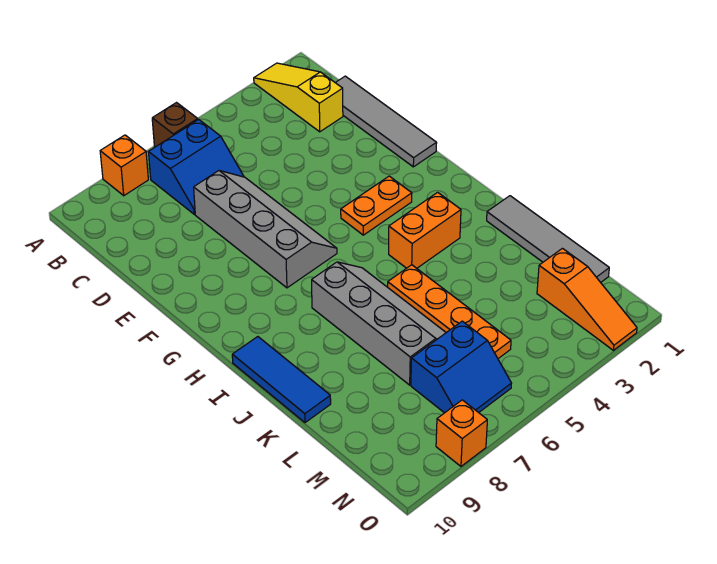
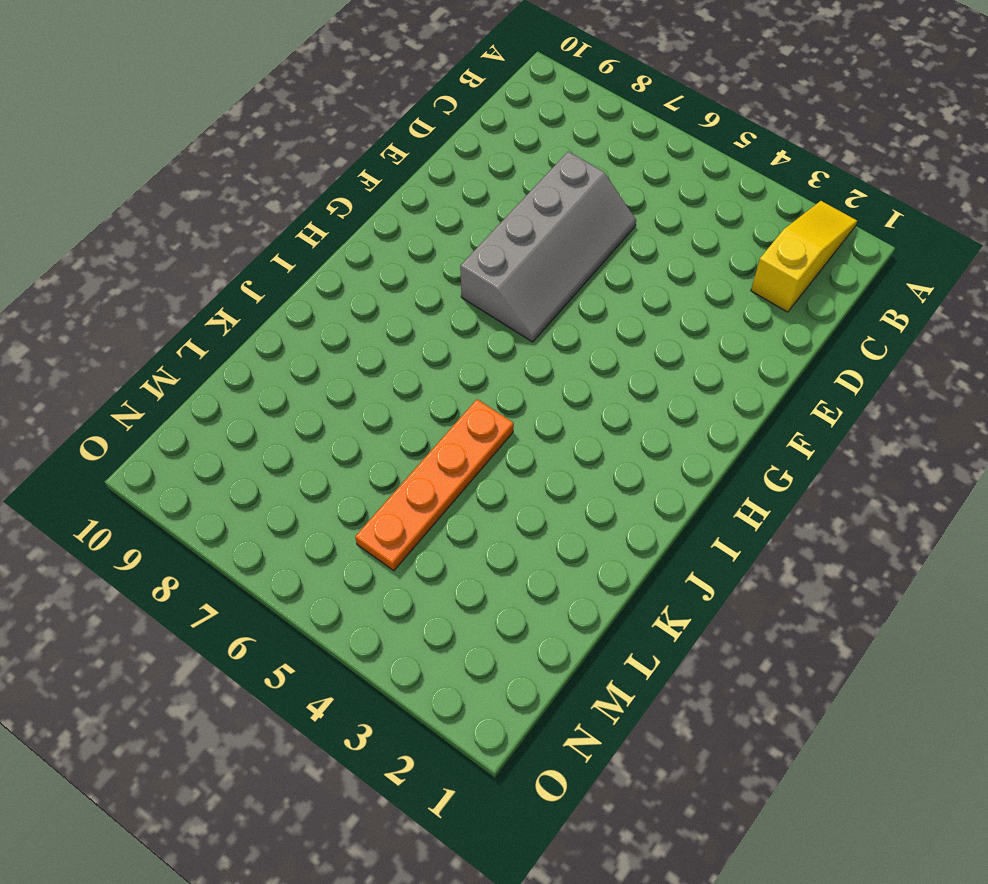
none -> brown 1x1 brick [152,103,198,147]
none -> orange 1x1 brick [100,135,148,196]
none -> blue 2x2 slope [149,120,244,214]

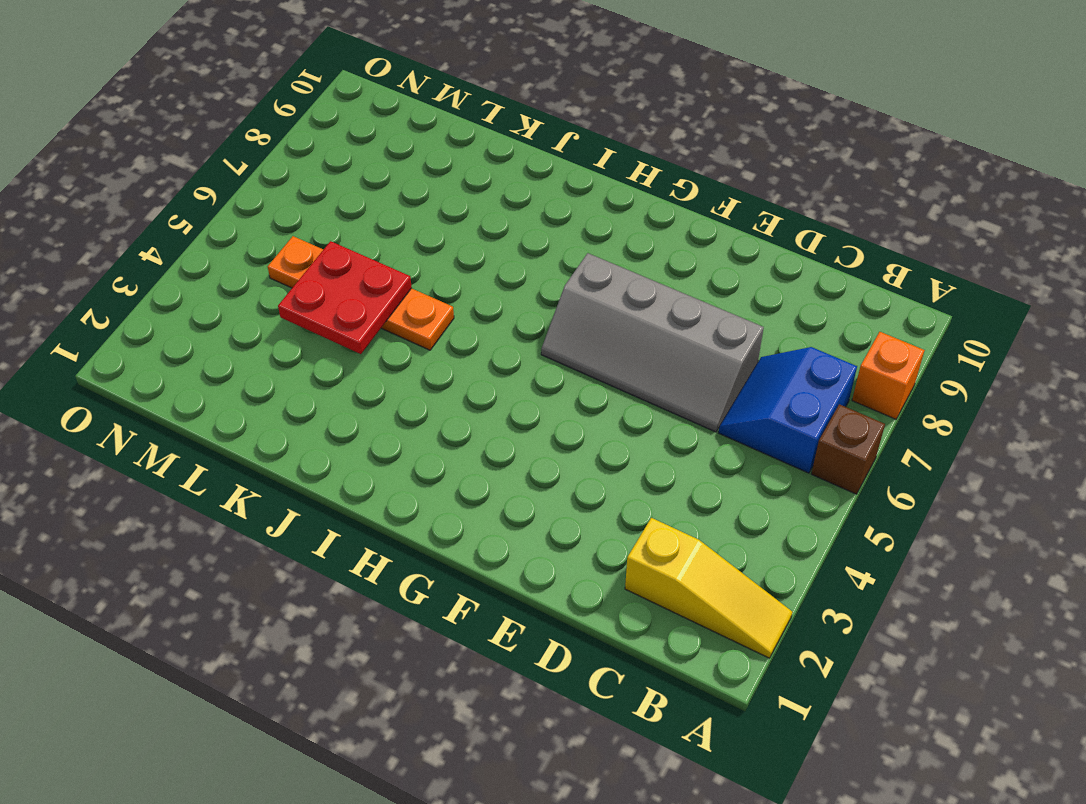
red 2x2 plate [278,241,412,354] -> none
none -> grey 1x4 tile [335,76,437,167]
none -> orange 1x2 plate [341,176,412,235]
none -> orange 1x2 brick [389,192,461,268]

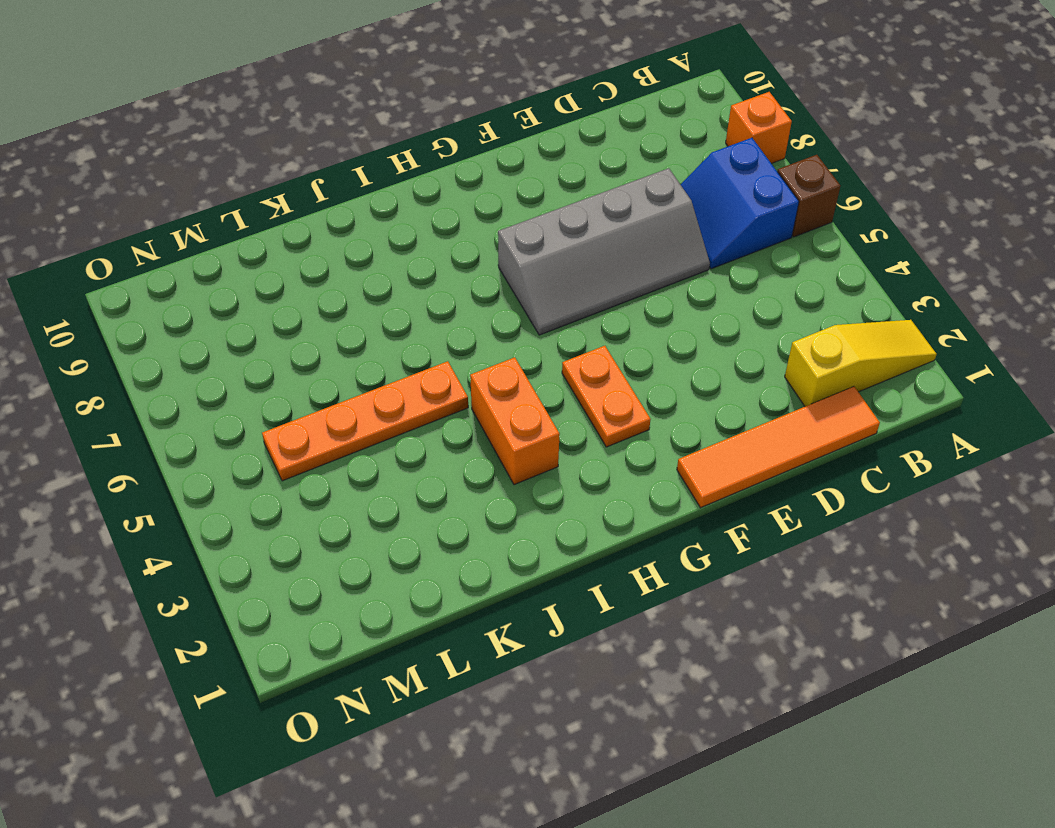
orange 1x4 tile [677,387,880,508] -> grey 1x4 tile [335,76,437,167]
none -> grey 2x4 slope [312,262,446,385]
none -> blue 1x3 tile [232,337,331,423]
none -> grey 1x4 tile [487,196,609,282]

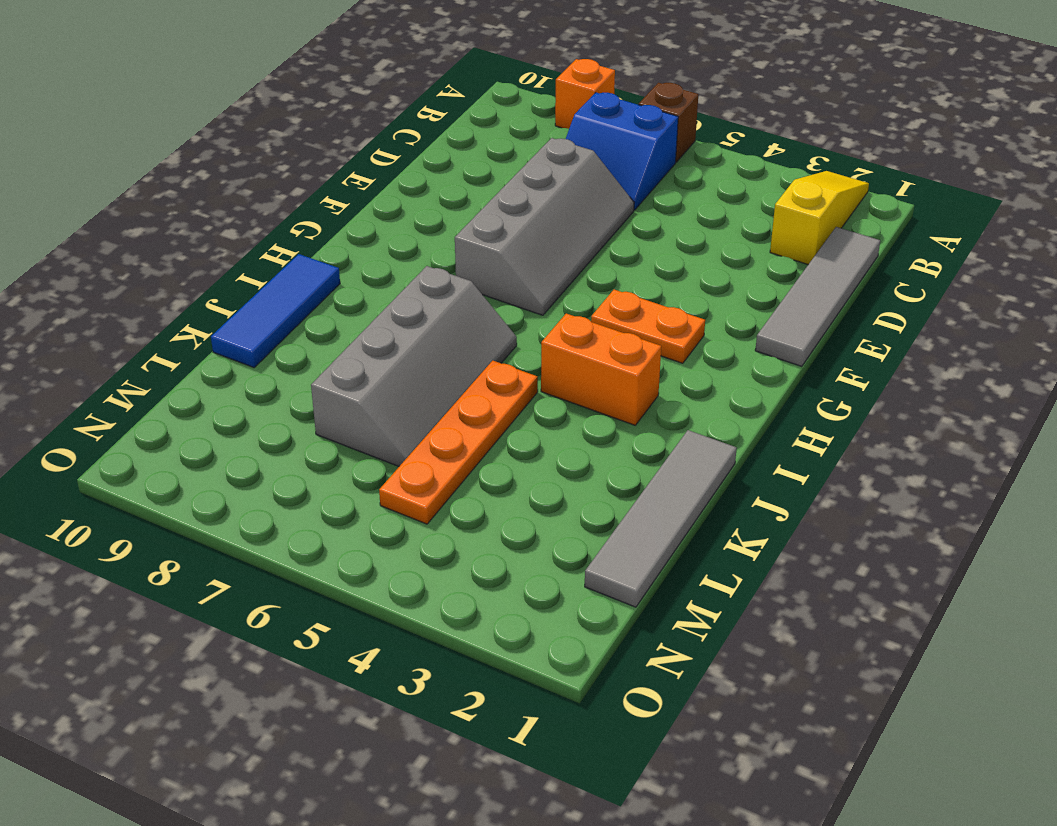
none -> orange 1x3 slope [537,248,637,350]
none -> blue 2x2 slope [411,321,512,413]
none -> orange 1x1 brick [436,400,487,466]

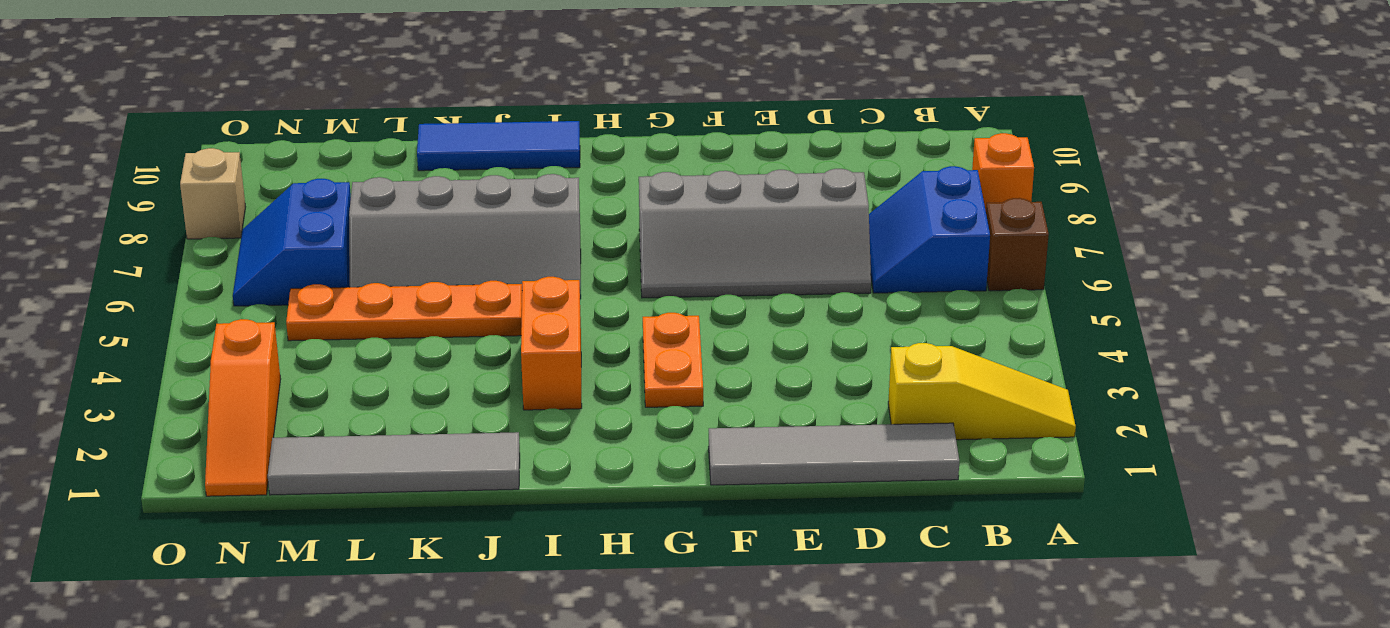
orange 1x3 slope [205,319,281,496] -> orange 1x3 slope turned to [537,248,637,350]
tan 1x1 brick [180,148,245,239] -> orange 1x1 brick [436,400,487,466]

